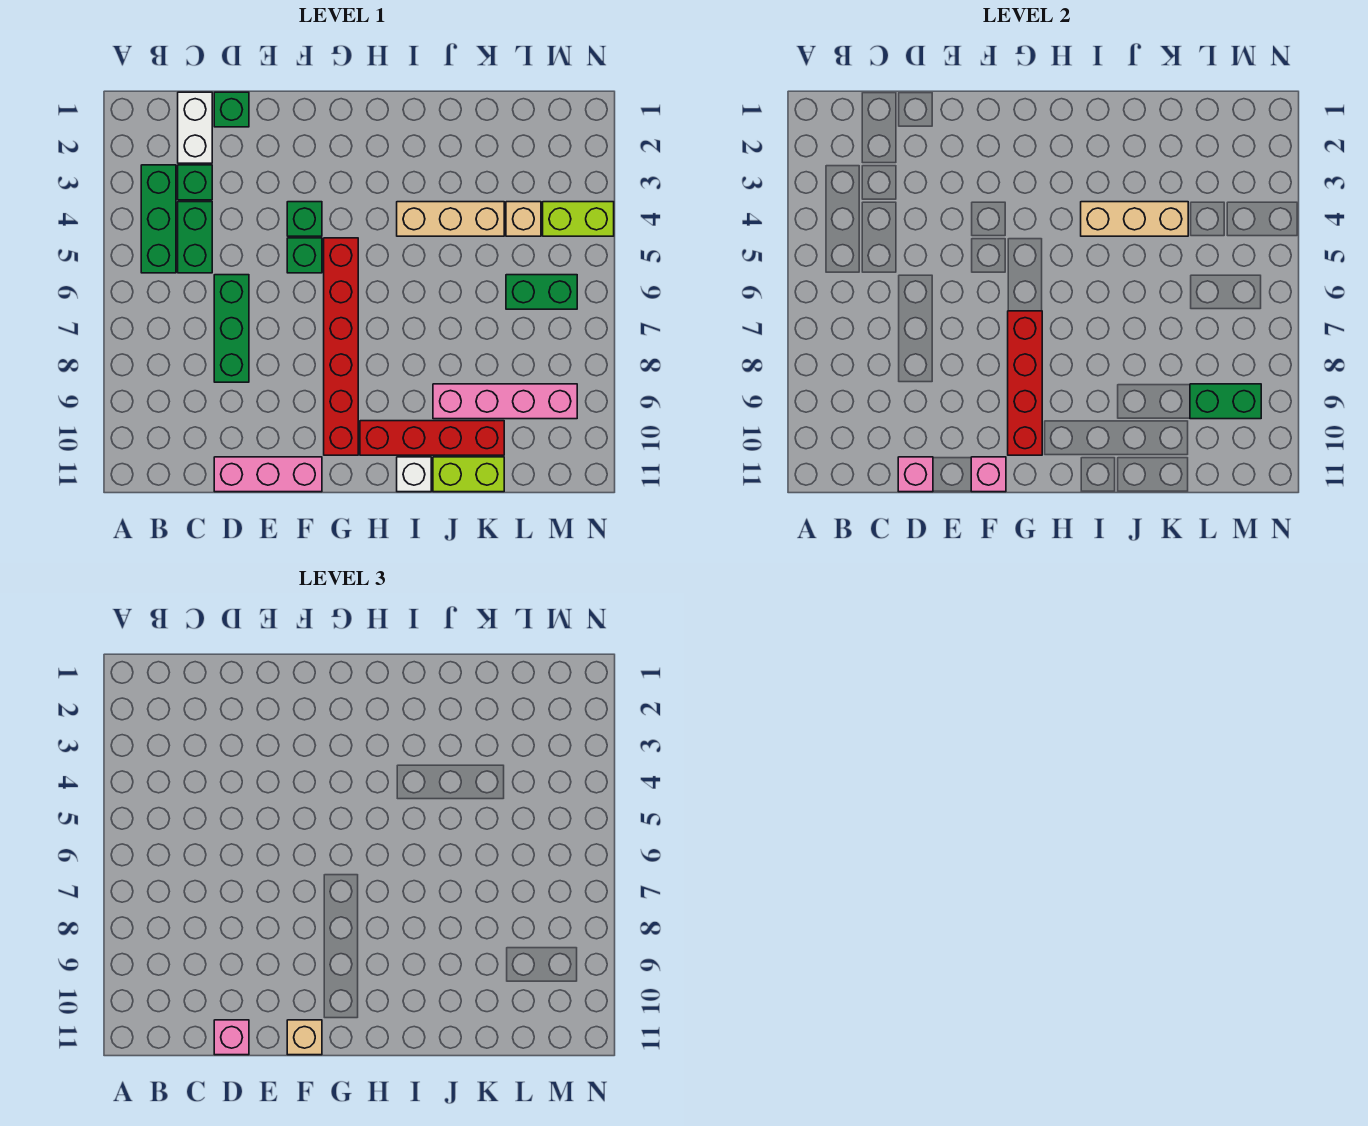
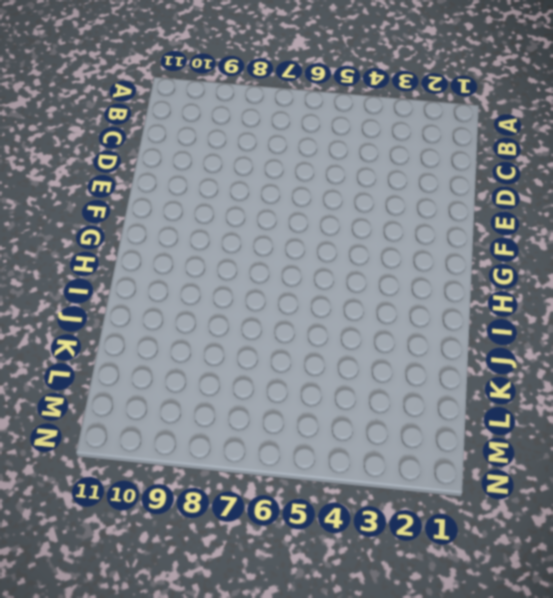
none -> green 1x3 brick [141,165,176,273]
none -> white 1x2 brick [178,92,212,163]
none -> green 1x1 brick [178,165,212,200]

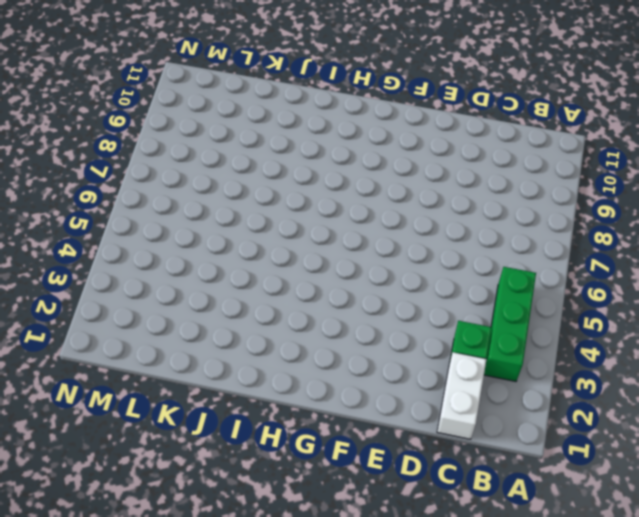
none -> green 1x2 brick [178,202,212,273]
none -> green 1x1 brick [214,92,249,127]
none -> green 1x3 brick [214,275,249,382]

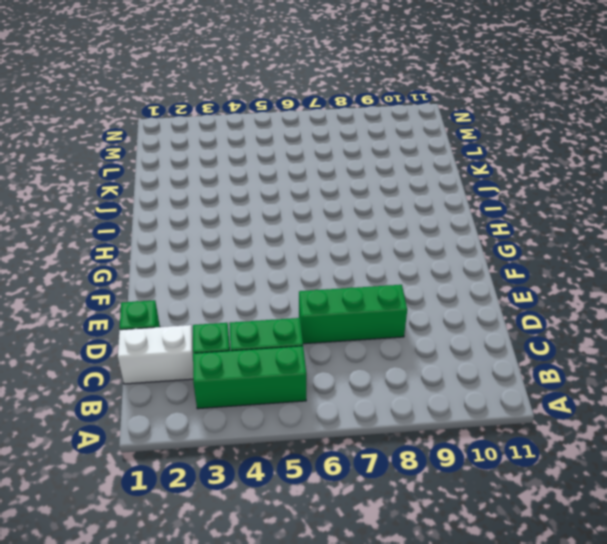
none -> pink 1x3 brick [214,457,322,492]
none -> green 1x1 brick [287,202,322,236]
none -> green 1x1 brick [287,238,322,273]

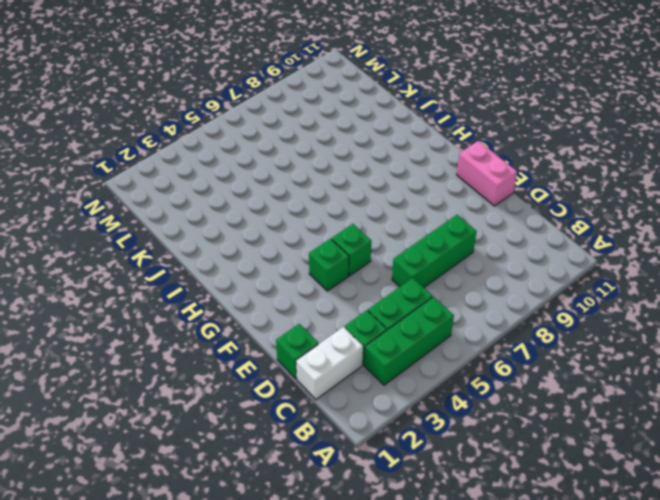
pink 1x2 brick [457,141,517,206] -> pink 1x3 brick [214,457,322,492]
none -> red 1x6 brick [324,238,358,455]
none -> red 1x4 brick [360,421,504,455]
none -> tan 1x3 brick [397,202,504,236]

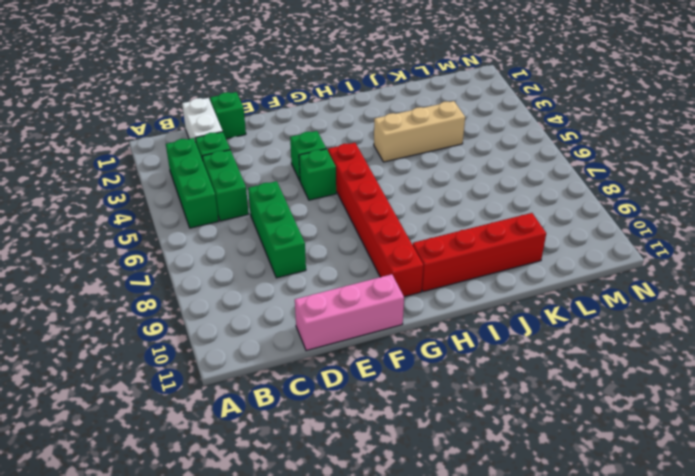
none -> white 1x1 brick [397,457,431,492]
none -> pink 1x4 brick [433,384,577,419]
none -> lime 1x2 brick [433,457,504,492]

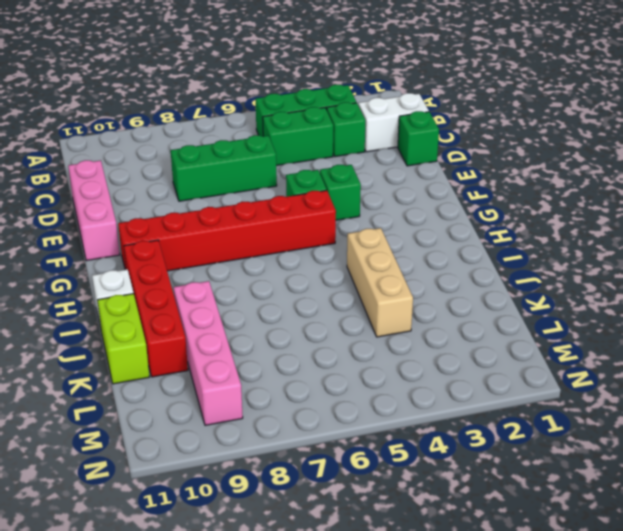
none -> tan 1x1 brick [506,202,541,236]
none -> green 1x2 brick [506,275,577,309]
none -> lime 1x2 brick [543,202,614,236]

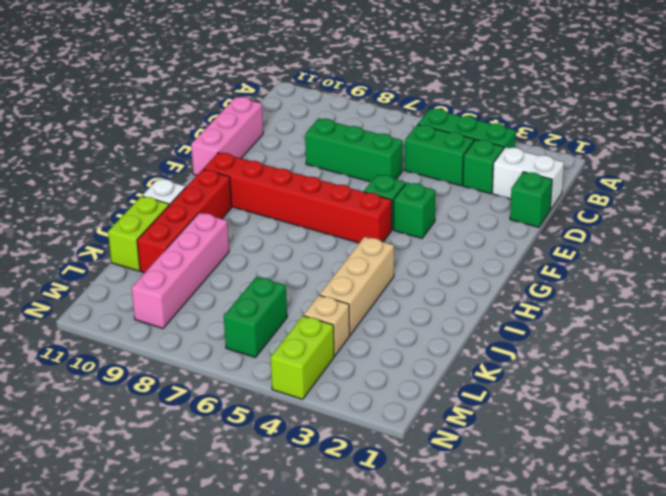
none -> pink 1x1 brick [898,457,933,492]
none -> pink 1x1 brick [971,457,1006,492]
none -> red 1x4 brick [1008,311,1042,455]

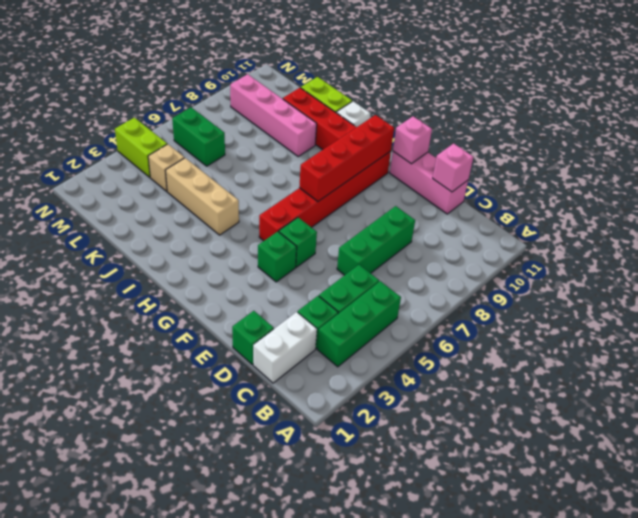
none -> tan 1x3 brick [1081,202,1188,236]
none -> green 1x2 brick [1190,384,1261,419]
none -> pink 1x1 brick [214,1020,249,1055]

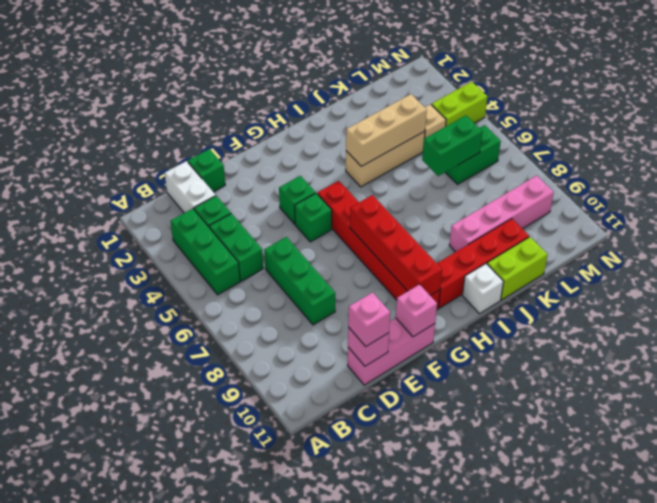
green 1x2 brick [422,115,482,176] -> green 1x2 brick moved to [1190,384,1261,419]
none -> tan 1x1 brick [287,1020,322,1055]

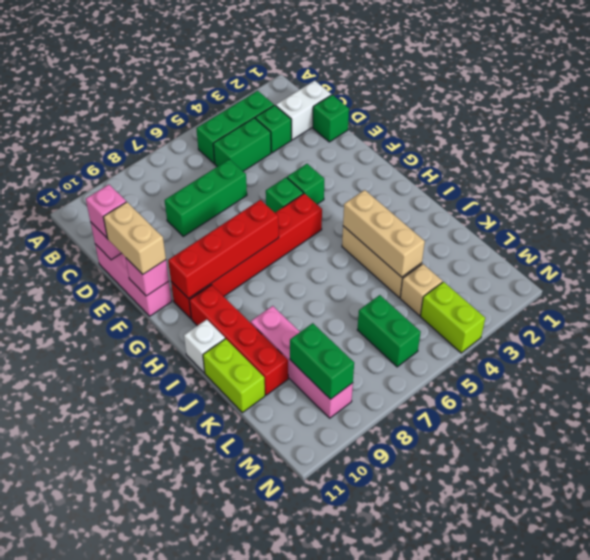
tan 1x2 brick [103,202,166,274] -> tan 1x1 brick [287,1020,322,1055]

